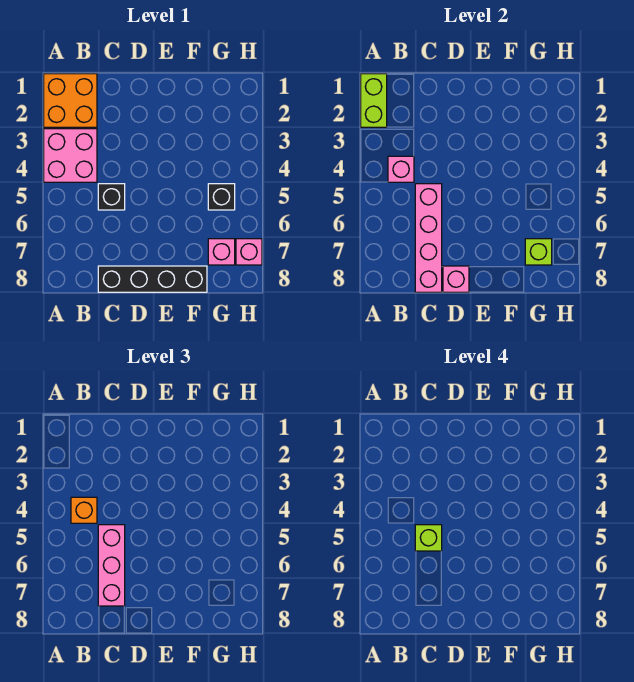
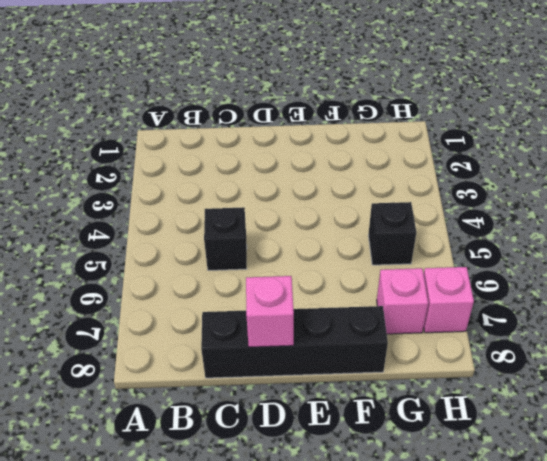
none -> orange 2x2 brick [44,74,97,127]
none -> pink 2x2 brick [44,129,97,182]
none -> lime 1x2 brick [361,74,387,127]

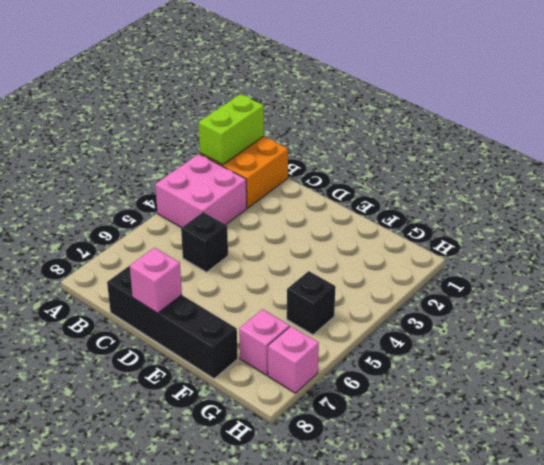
none -> pink 1x1 brick [388,156,414,182]
none -> pink 1x4 brick [415,184,442,292]
none -> lime 1x1 brick [525,239,552,265]

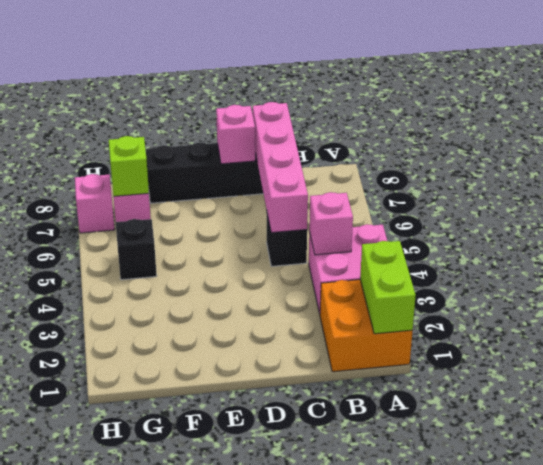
none -> orange 1x1 brick [71,497,97,523]
none -> pink 1x3 brick [98,525,125,606]
none -> lime 1x1 brick [415,525,442,551]

